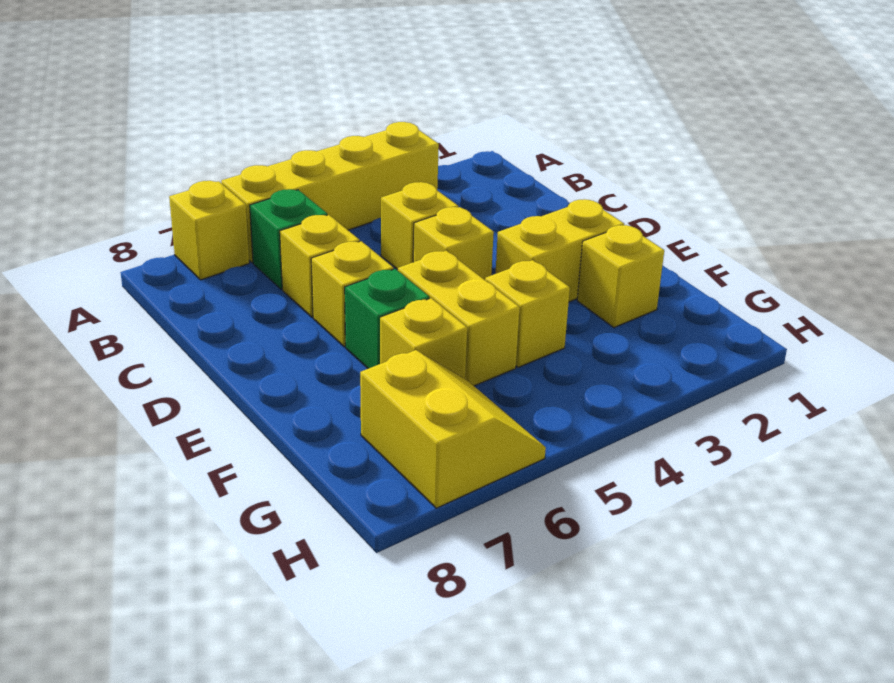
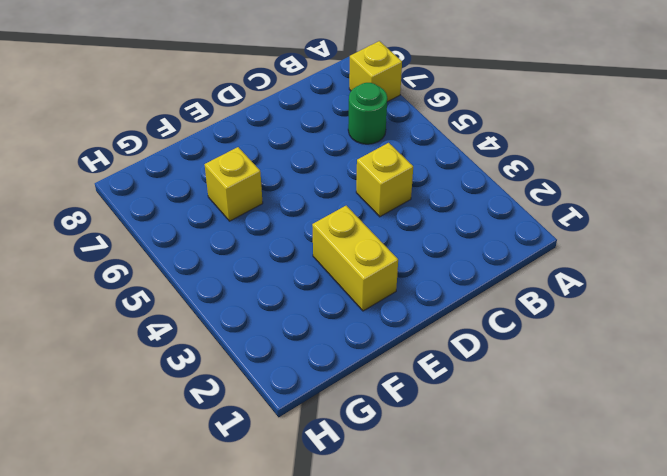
green 1x1 round brick [348,83,387,144] -> green 1x1 brick [250,189,327,289]
none -> yellow 1x4 brick [221,122,439,263]
none -> yellow 1x1 brick [280,215,360,317]
none -> yellow 1x1 brick [413,207,494,280]

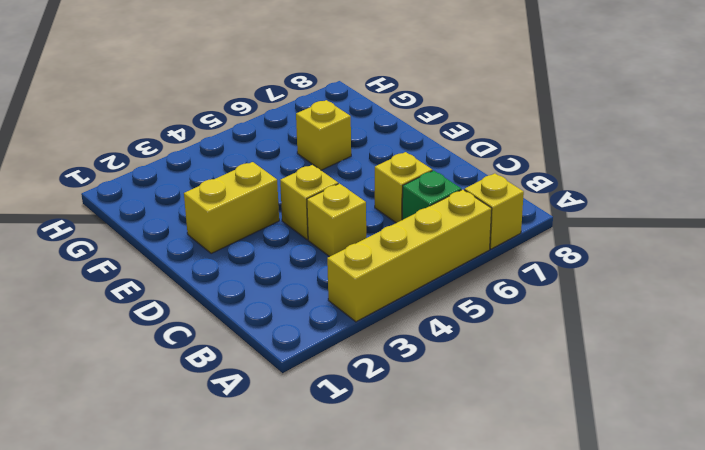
none -> yellow 1x1 brick [311,241,394,347]
none -> yellow 1x2 brick [398,251,520,386]
none -> green 1x1 brick [345,269,429,369]

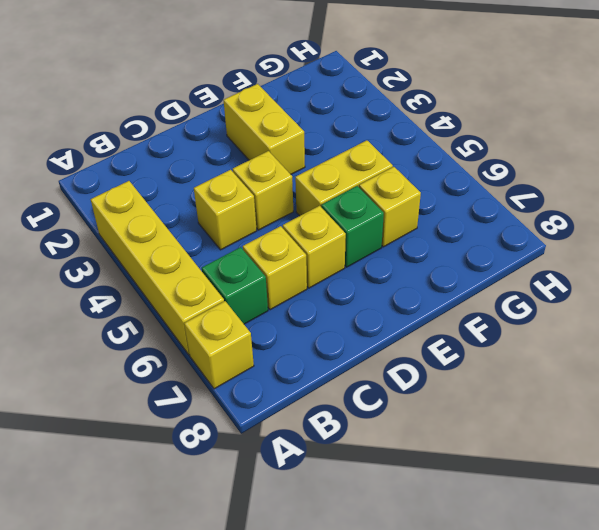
none -> yellow 1x1 brick [577,225,664,328]
none -> yellow 1x1 brick [485,260,570,368]
none -> yellow 2x2 slope [360,350,546,508]

